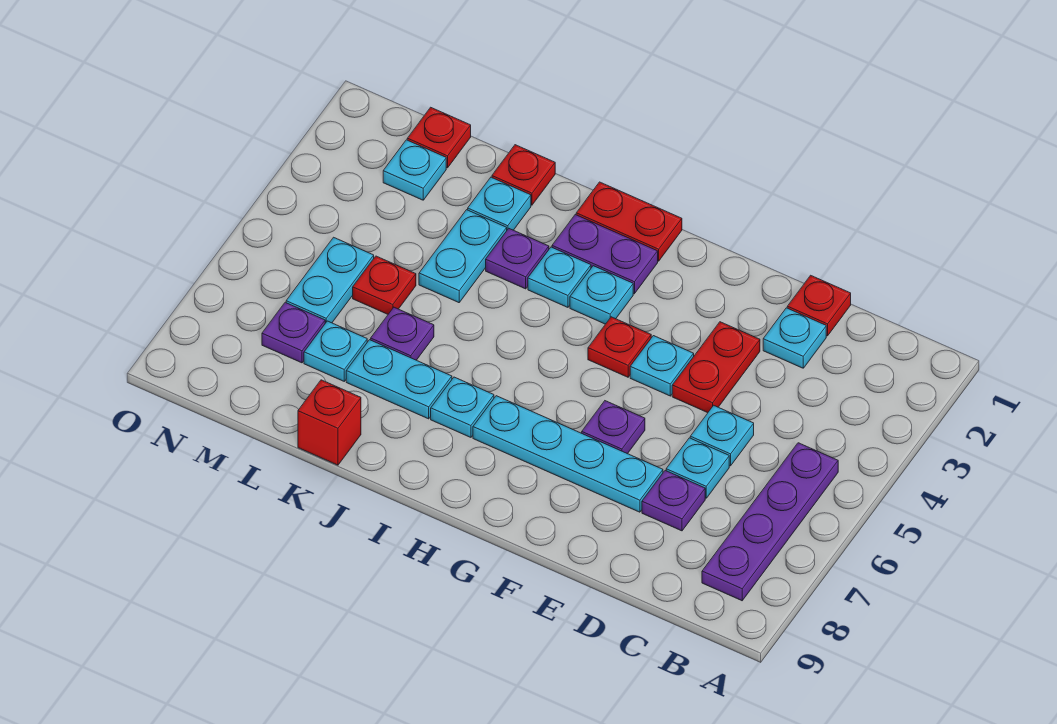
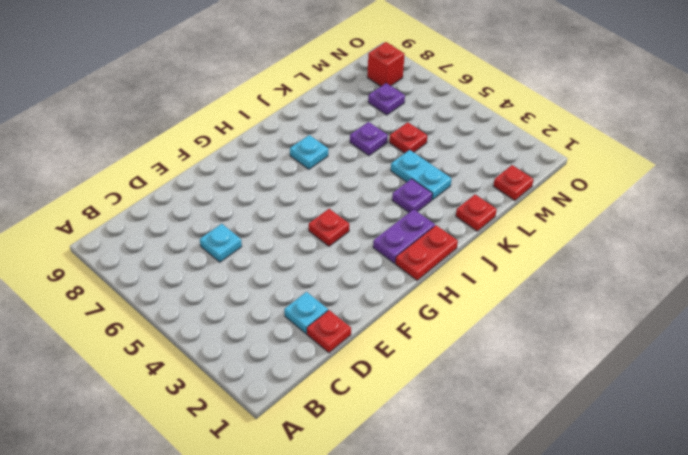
red 1x1 brick [367,42,405,86] -> red 1x1 brick moved to [298,380,361,465]
none -> purple 1x4 plate [702,443,838,601]
none -> cyan 1x1 plate [690,405,754,466]
none -> purple 1x1 plate [642,471,705,531]

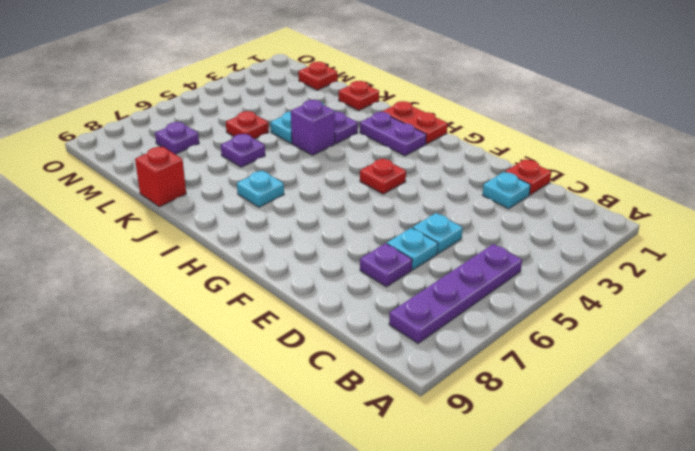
purple 1x1 brick [291,100,335,155] -> none
none -> red 1x2 plate [672,322,760,413]
none -> cyan 1x4 plate [473,396,663,512]
none -> cyan 1x1 plate [630,336,694,396]

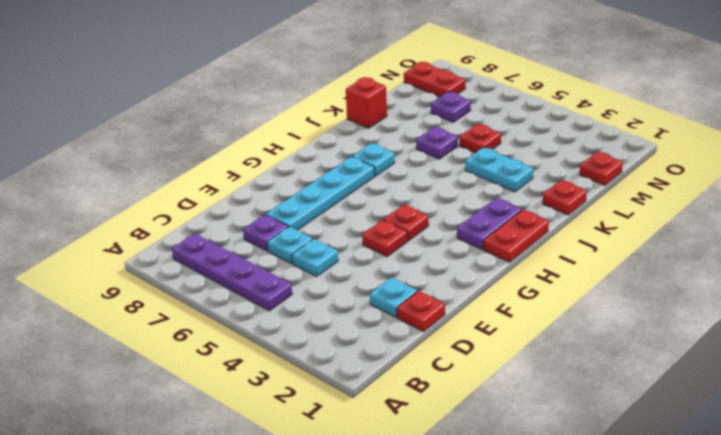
red 1x1 plate [362,220,408,257] -> cyan 1x1 plate [630,336,694,396]
red 1x2 plate [404,62,465,97] -> red 1x2 plate moved to [672,322,760,413]
none -> purple 1x1 plate [582,401,645,454]
none -> cyan 1x1 plate [570,266,633,324]
none -> cyan 1x1 plate [528,247,591,307]

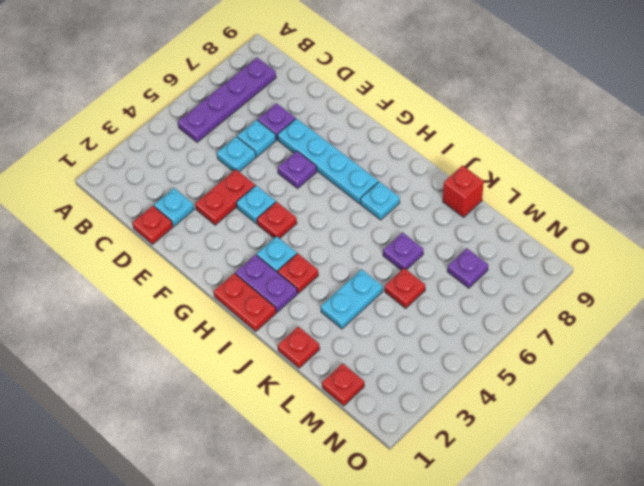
red 1x1 plate [278,253,318,293] -> cyan 1x1 plate [528,247,591,307]
none -> purple 1x1 plate [486,229,549,289]
none -> cyan 1x2 plate [346,340,452,419]
none -> cyan 1x1 plate [468,177,531,230]

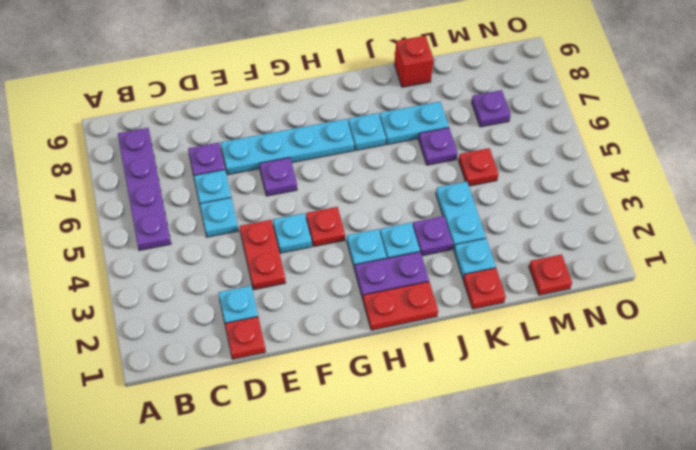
none -> cyan 1x1 plate [304,321,367,381]
none -> cyan 1x1 plate [383,140,446,200]
none -> cyan 1x2 plate [286,237,374,323]

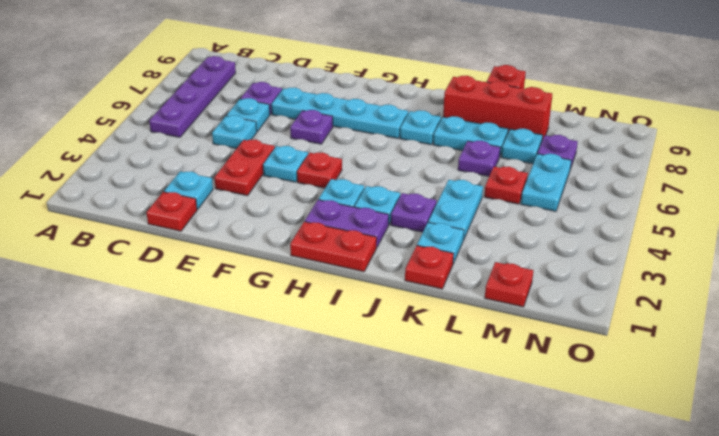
red 1x3 brick [443,76,552,139] -> none
none -> cyan 1x1 plate [383,140,446,200]

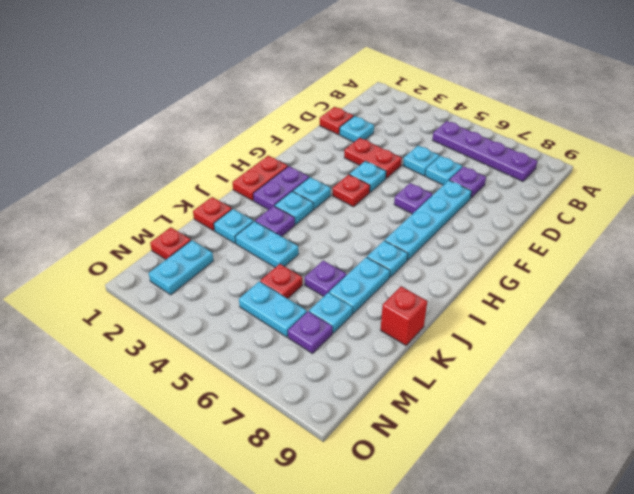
cyan 1x2 plate [149,240,213,295] -> cyan 1x1 plate [383,140,446,200]

